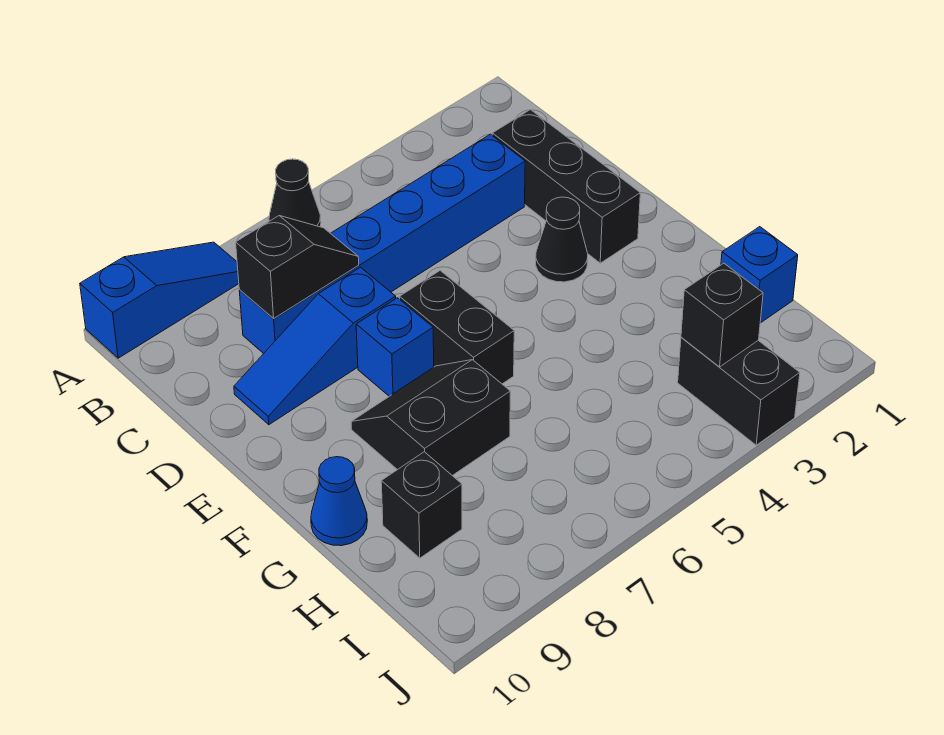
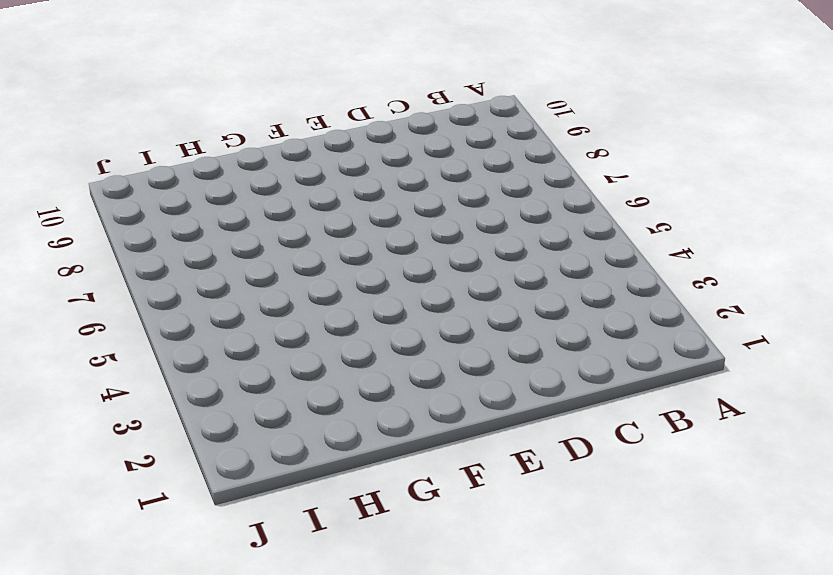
none -> black 1x1 cone [269,159,321,227]
none -> blue 1x3 slope [80,242,239,358]
none -> black 1x3 brick [492,110,640,263]

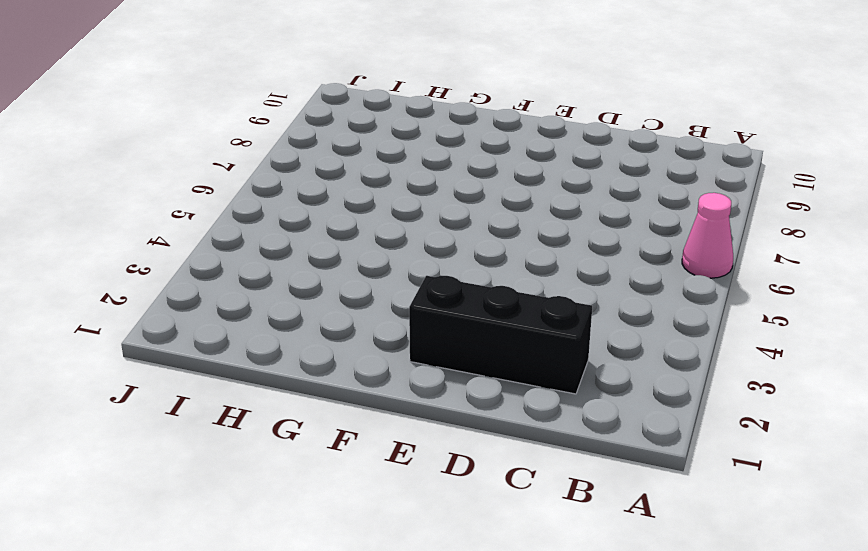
pink 1x1 cone [682,193,733,278] -> black 1x1 cone [269,159,321,227]
none -> blue 1x3 slope [80,242,239,358]
none -> blue 1x6 brick [239,134,525,353]
none -> blue 1x3 slope [234,267,396,425]

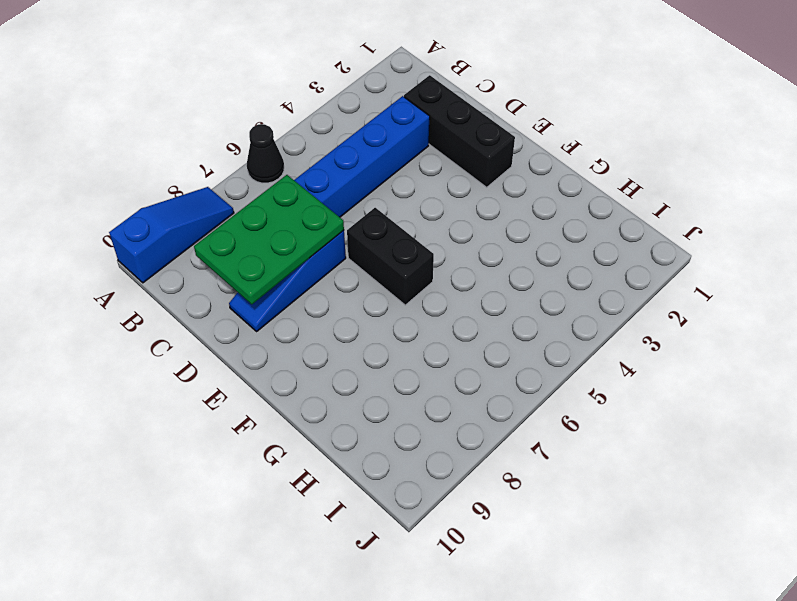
green 2x3 plate [194,175,344,304] -> black 1x2 slope [236,216,359,319]
none -> black 1x1 cone [536,197,588,282]
none -> blue 1x1 brick [356,298,434,396]
none -> black 2x2 slope [351,360,510,476]

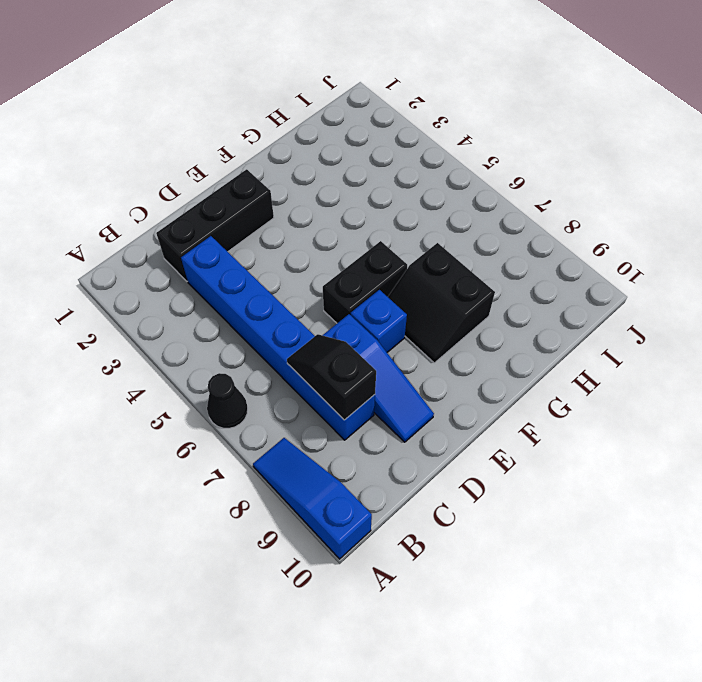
none -> black 1x1 cone [536,197,588,282]
none -> blue 1x1 cone [311,457,367,546]
none -> blue 1x1 brick [721,227,798,323]

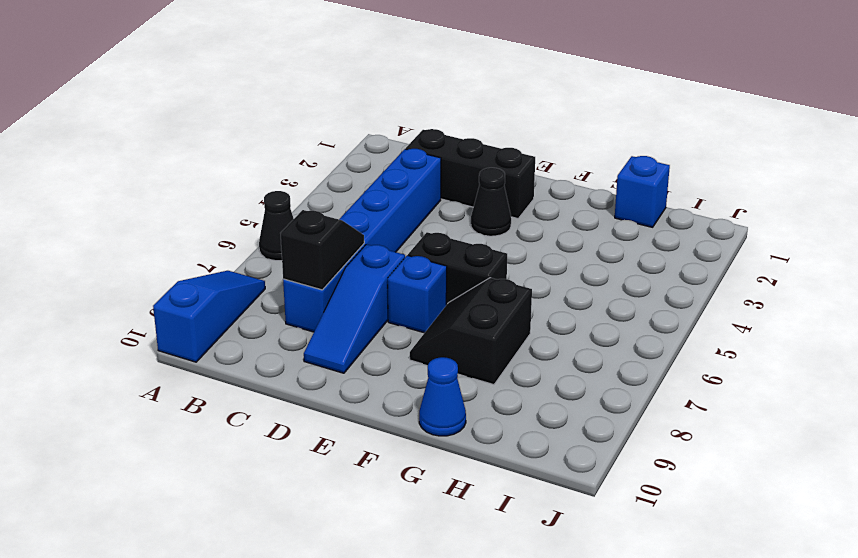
none -> black 1x1 brick [381,452,462,558]
none -> black 1x2 brick [678,337,800,445]
none -> black 1x1 brick [681,263,763,367]

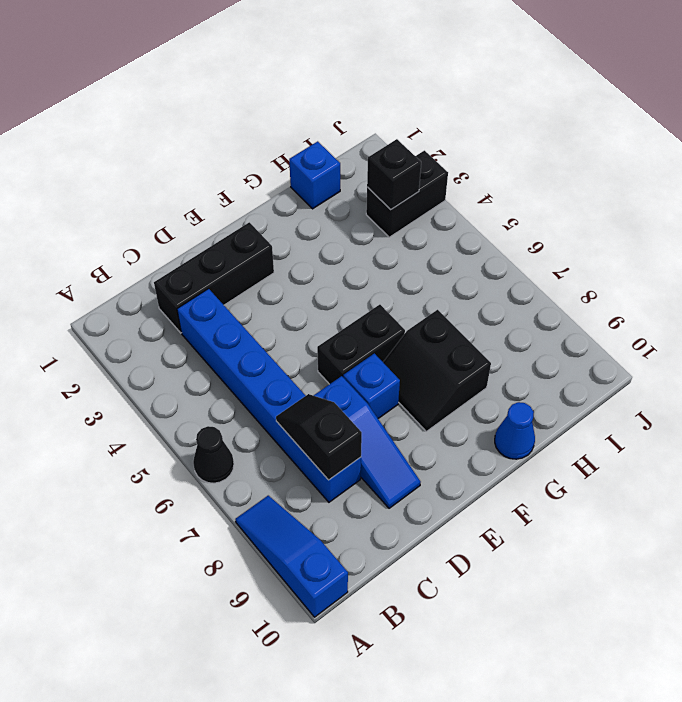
none -> black 1x1 cone [536,197,588,282]
none -> black 1x1 brick [381,452,462,558]

